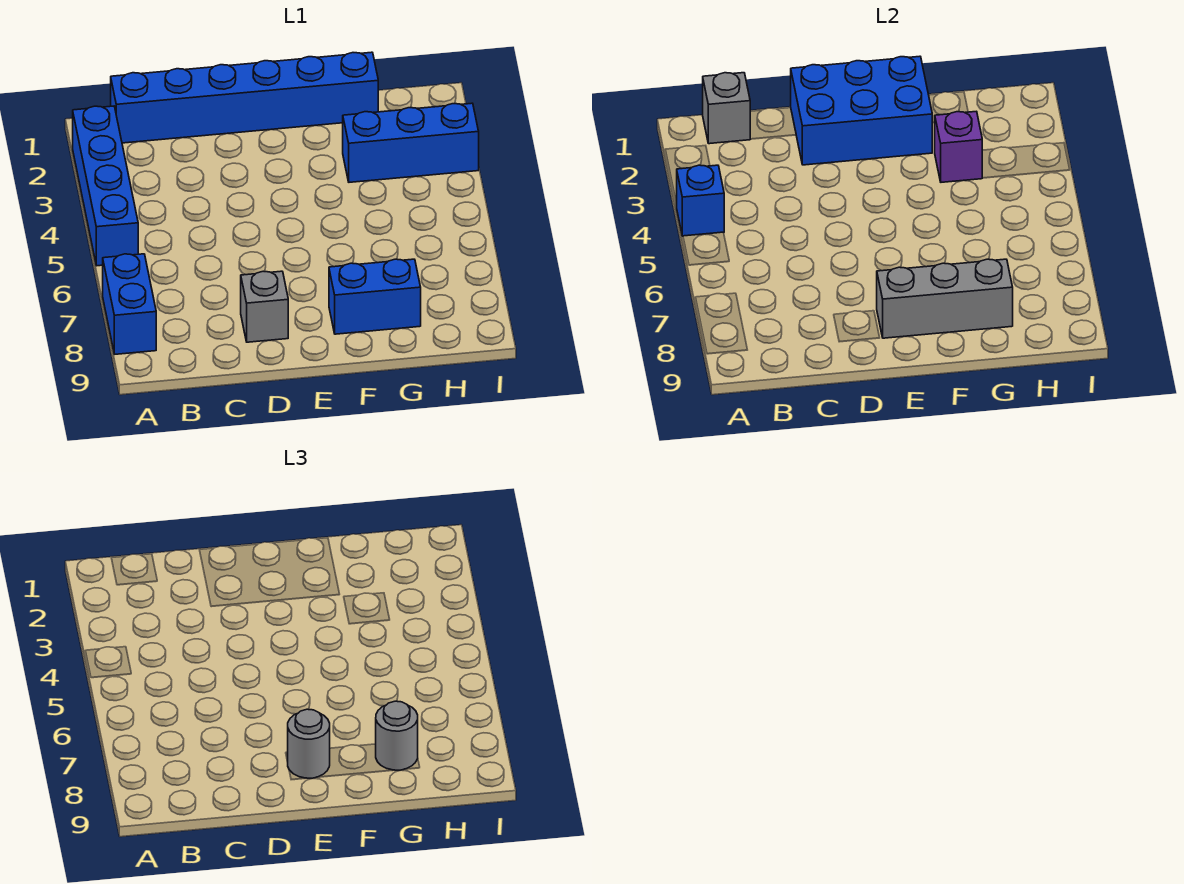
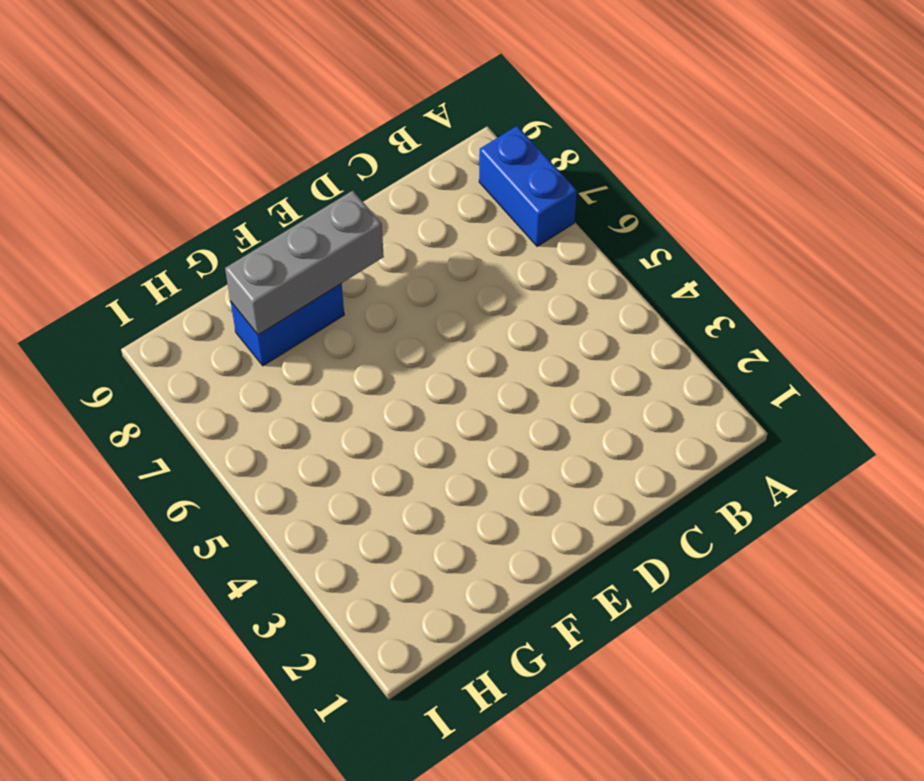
none -> blue 1x4 brick [73,106,138,266]
none -> blue 1x6 brick [111,52,378,143]
none -> grey 1x1 brick [241,271,288,342]

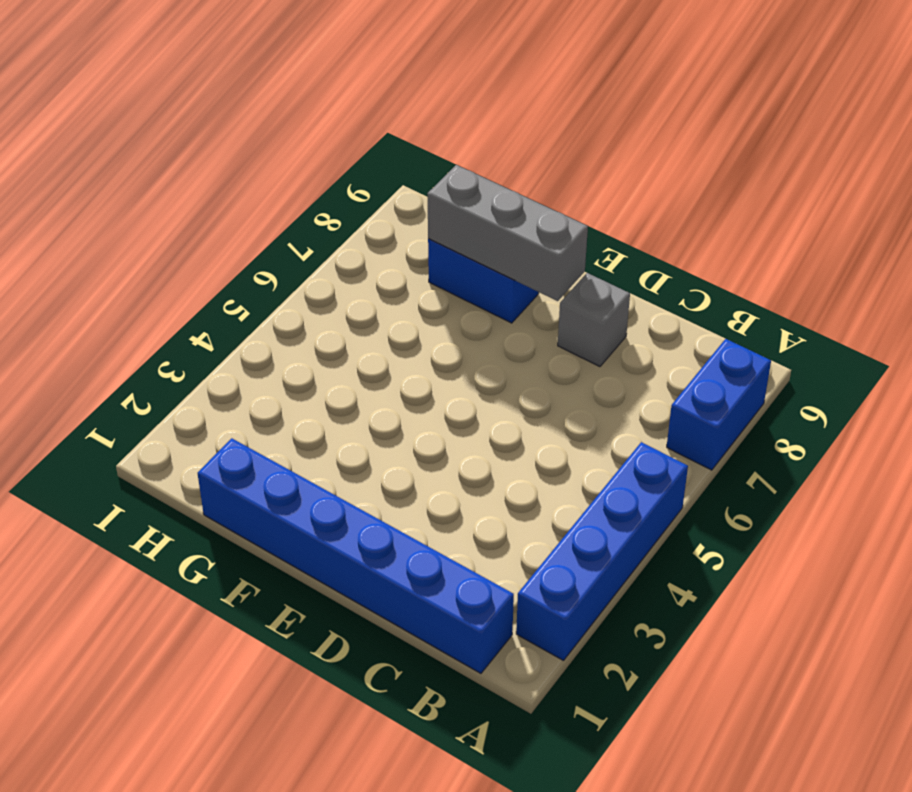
none -> blue 1x3 brick [343,103,479,182]
none -> blue 1x1 brick [677,165,724,236]
none -> grey 1x1 brick [703,73,750,144]

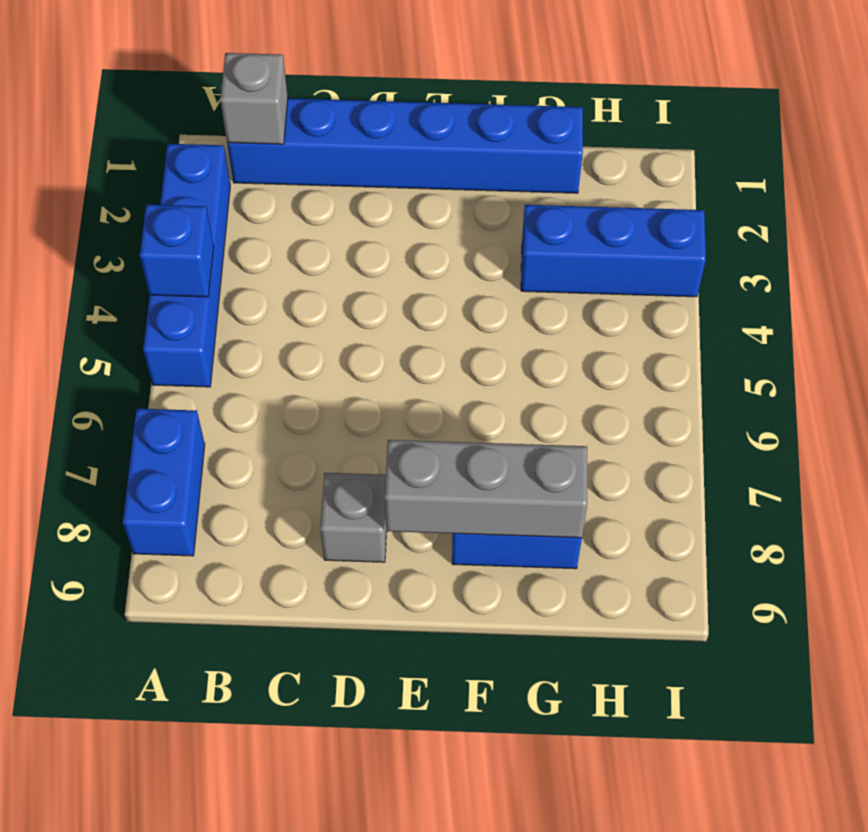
none -> blue 2x3 brick [791,56,933,165]
none -> purple 1x1 brick [935,111,982,182]
none -> grey 1x1 round brick [287,709,330,778]

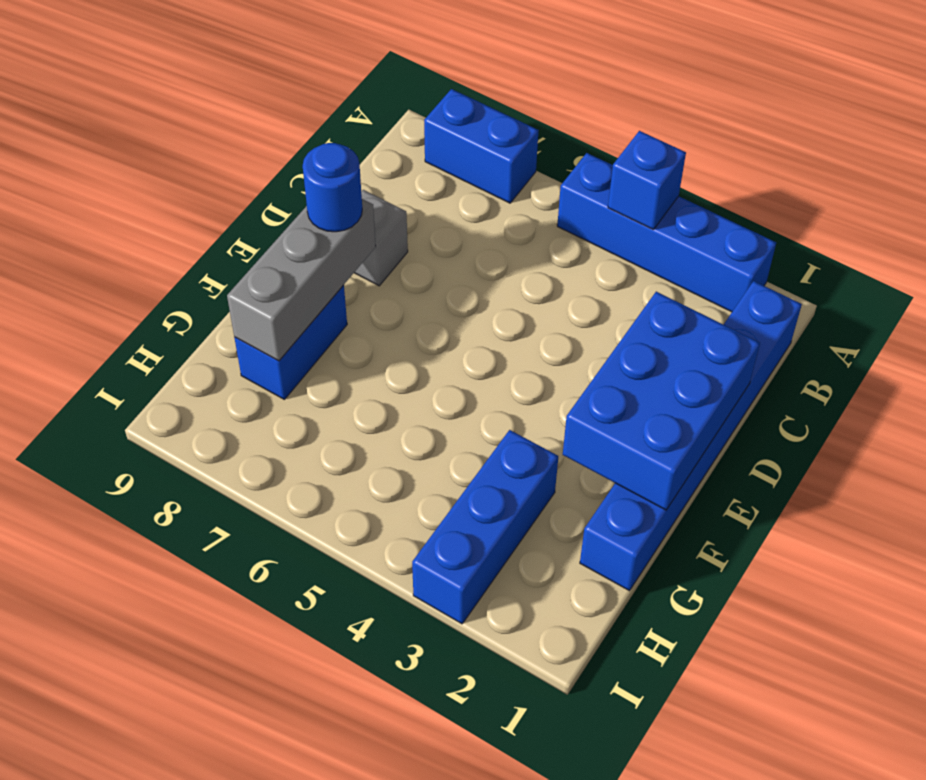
blue 1x1 round brick [303,143,362,232] -> grey 1x1 round brick [287,709,330,778]
none -> grey 1x1 brick [703,73,750,144]
none -> purple 1x1 brick [935,111,982,182]
none -> grey 1x1 round brick [376,701,418,770]

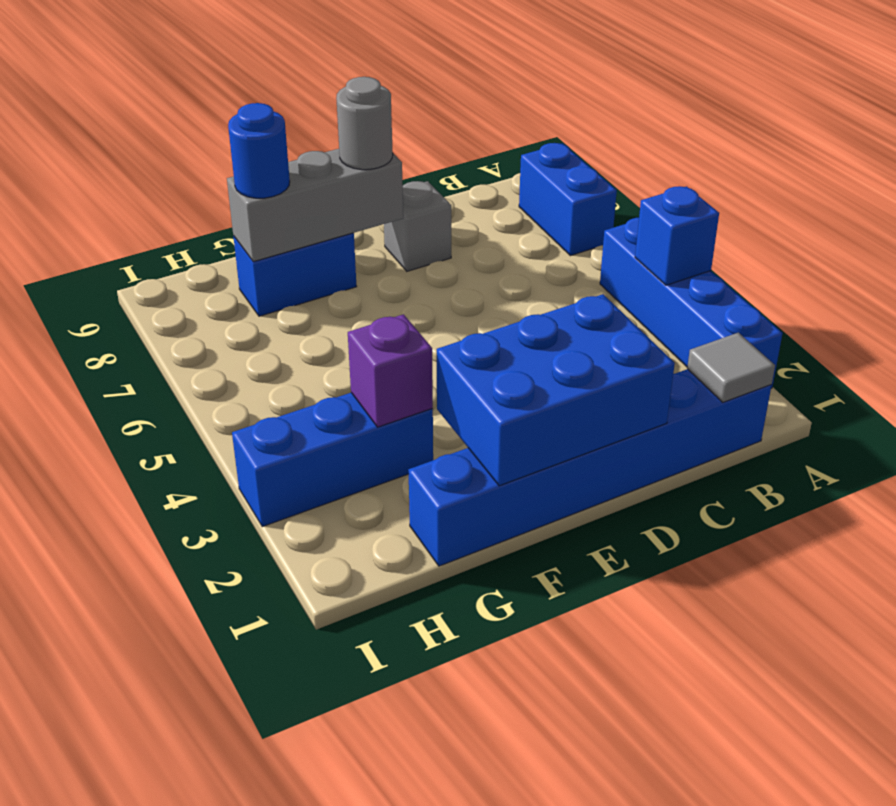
grey 1x1 tile [687,333,775,402] -> grey 1x1 brick [703,73,750,144]
blue 1x1 round brick [228,103,290,198] -> grey 1x1 round brick [376,701,418,770]

